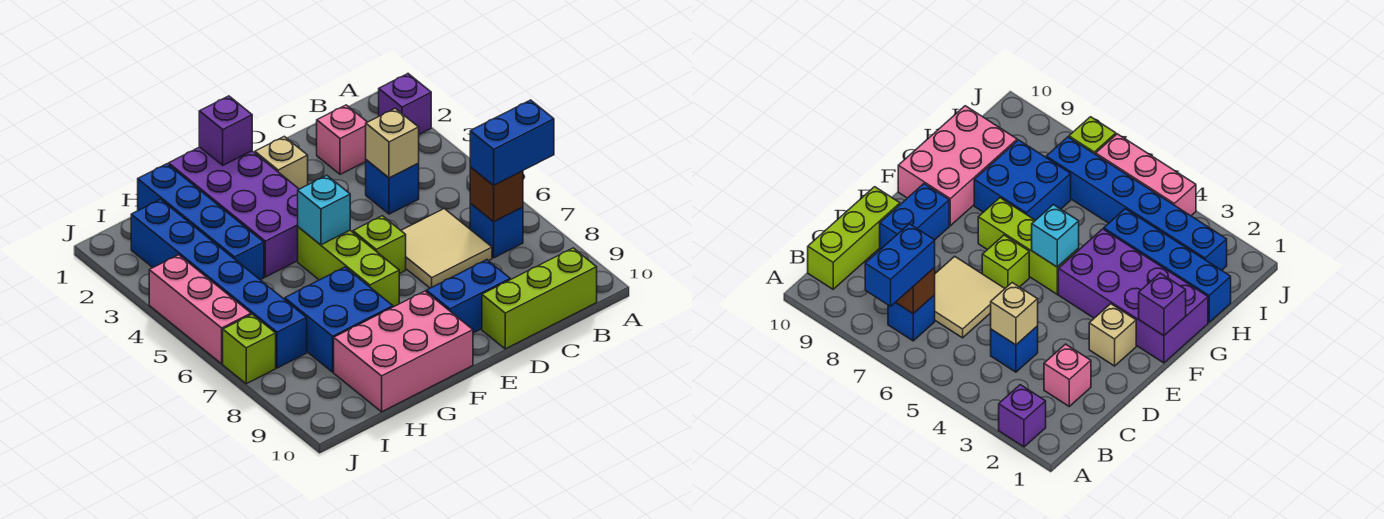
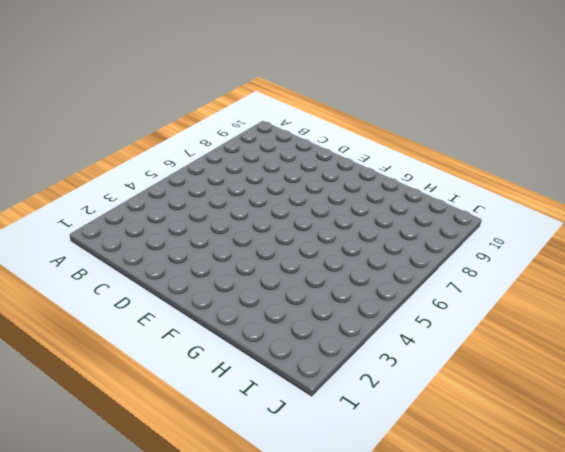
none -> purple 1x1 brick [379,74,431,134]
none -> blue 1x1 brick [470,204,523,258]
none -> lime 1x3 brick [482,248,597,349]

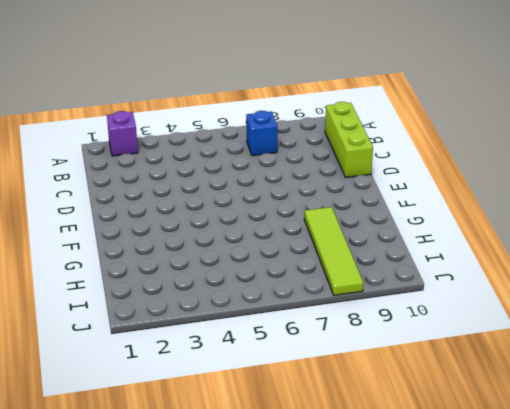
lime 1x4 tile [304,207,363,295] -> blue 2x2 brick [285,267,393,372]
none -> pink 1x1 brick [317,105,367,174]
none -> blue 1x1 brick [366,160,419,214]
none -> tan 2x2 tile [401,209,492,288]

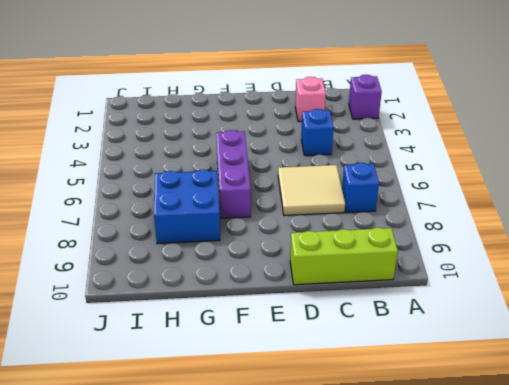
purple 1x3 brick [216,130,251,218] -> lime 1x3 brick [298,227,399,307]
none -> blue 1x2 brick [427,260,510,333]
none -> tan 1x1 brick [255,136,308,189]
none -> lime 1x1 brick [353,216,406,274]

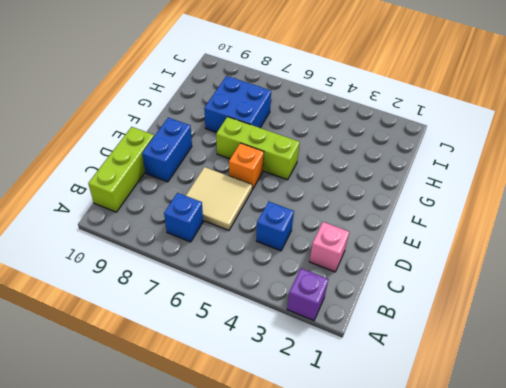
orange 1x1 brick [229,143,264,190] -> lime 1x1 brick [353,216,406,274]
none -> tan 1x1 brick [255,136,308,189]
none -> purple 2x4 brick [169,147,299,277]
none -> pink 2x3 brick [334,291,473,412]

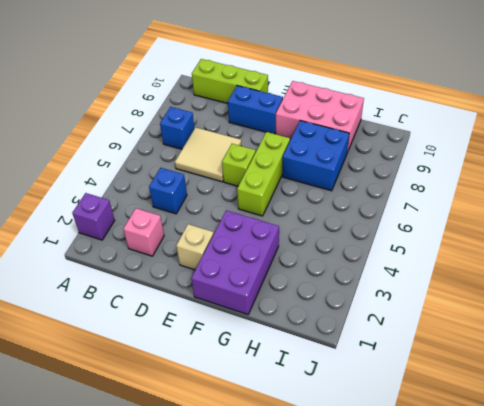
purple 2x3 brick [191,210,279,315] -> purple 2x4 brick [169,147,299,277]
none -> blue 1x4 brick [138,164,264,280]
none -> blue 1x6 brick [131,199,307,368]
none -> pink 1x3 brick [149,255,251,364]

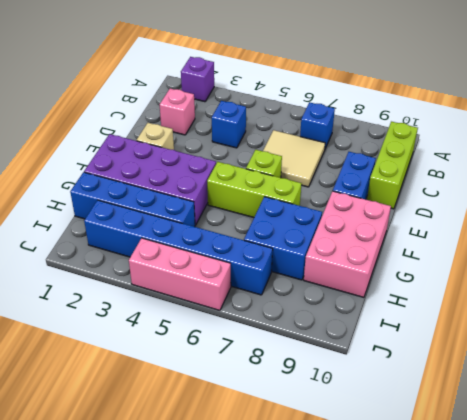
none -> lime 1x1 brick [223,314,276,384]
none -> brown 1x1 brick [470,167,523,222]
none -> tan 1x1 brick [366,108,419,178]

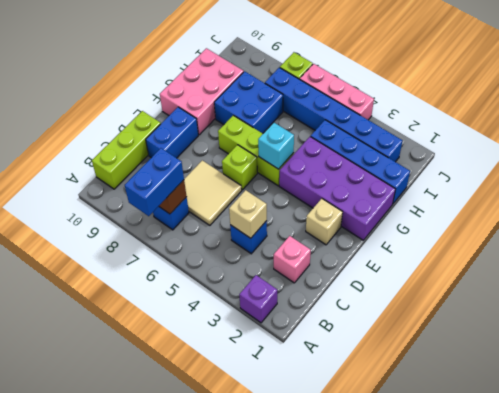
none -> purple 1x1 brick [199,96,252,165]

